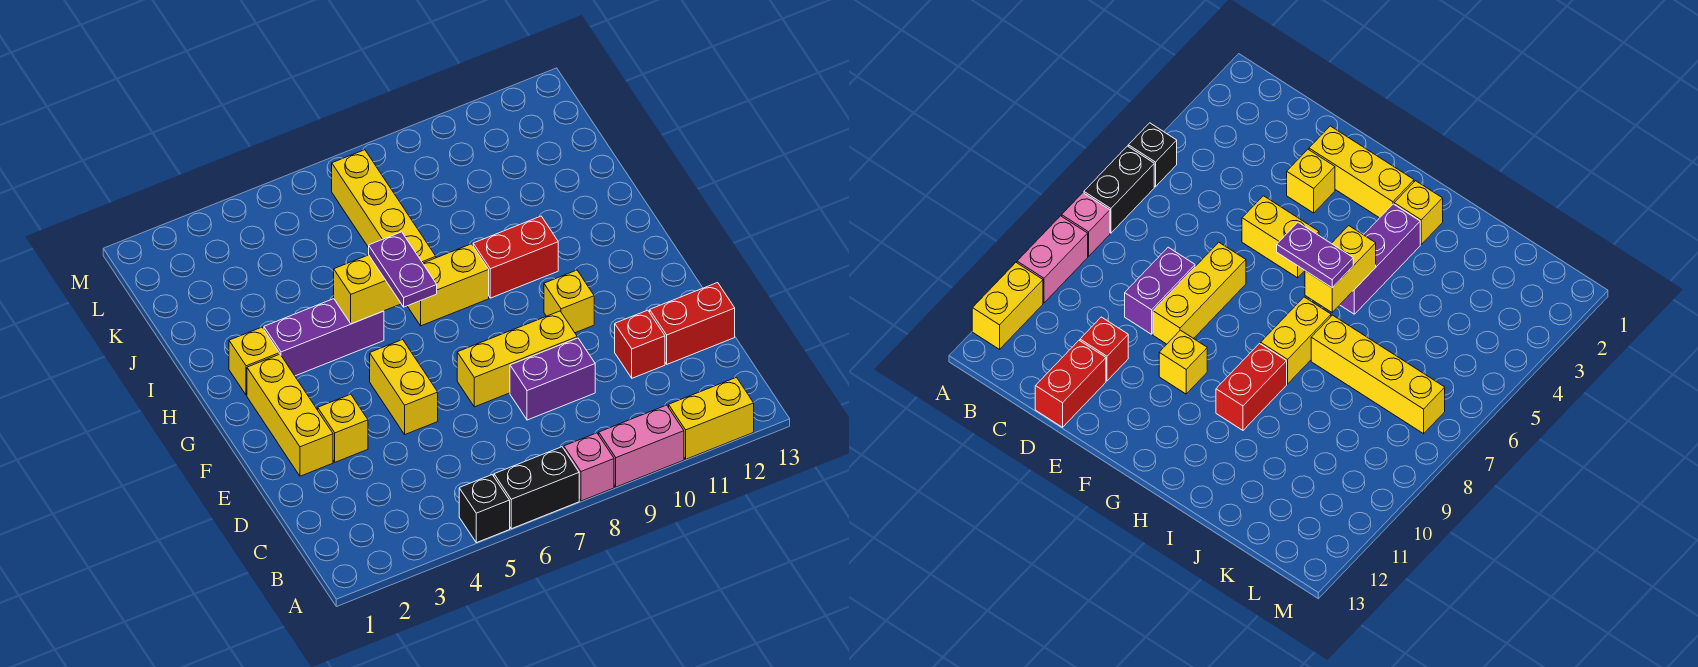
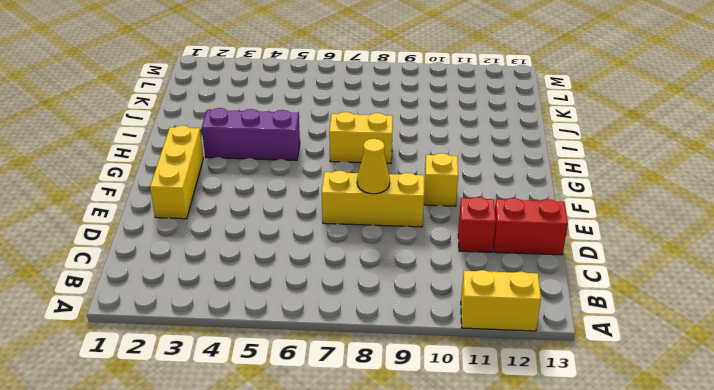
yellow 1x1 cone [357,139,390,194] -> none
none -> black 1x1 brick [459,475,510,543]
none -> black 1x2 brick [494,447,579,529]
none -> pink 1x1 brick [564,433,614,501]

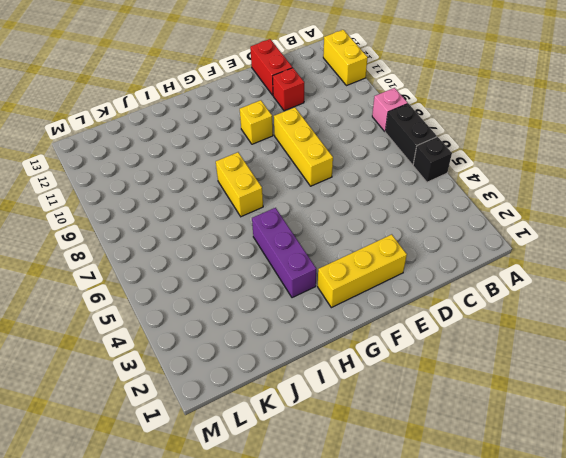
none -> pink 1x2 brick [599,405,684,487]
none -> purple 1x2 brick [510,338,595,420]
none -> yellow 1x1 brick [318,394,368,462]

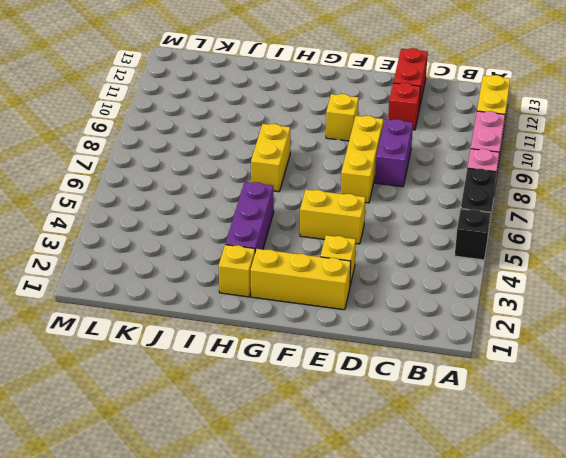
none -> red 1x2 brick [473,216,558,298]
none -> yellow 1x4 brick [332,150,436,263]
none -> yellow 1x2 brick [334,255,401,324]

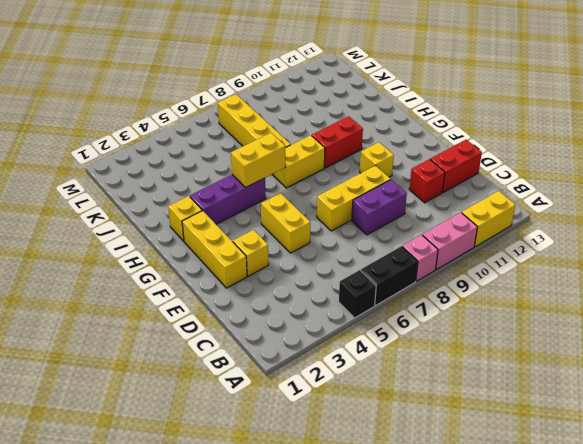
none -> purple 1x2 plate [369,232,437,307]

